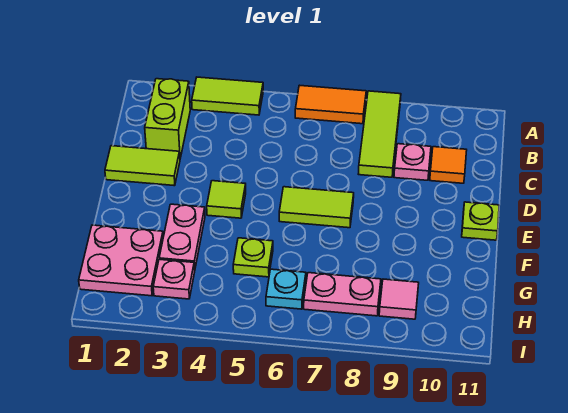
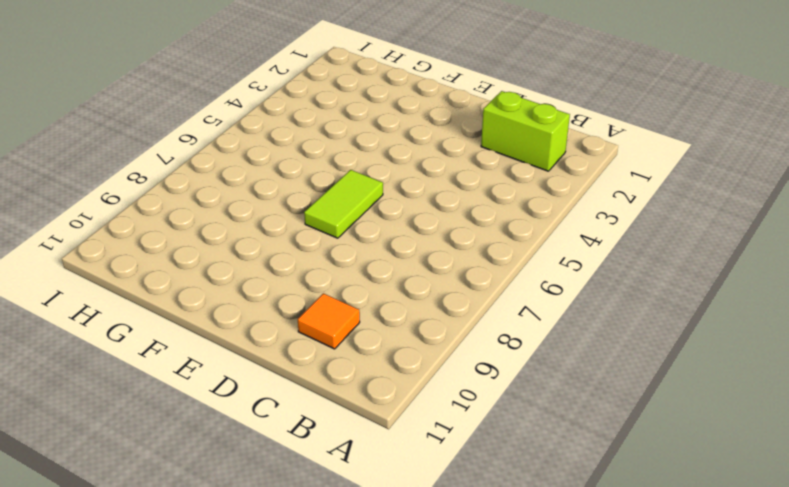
none -> lime 1x2 tile [192,77,263,115]
none -> orange 1x2 tile [295,85,366,124]
none -> lime 1x3 tile [359,91,401,177]

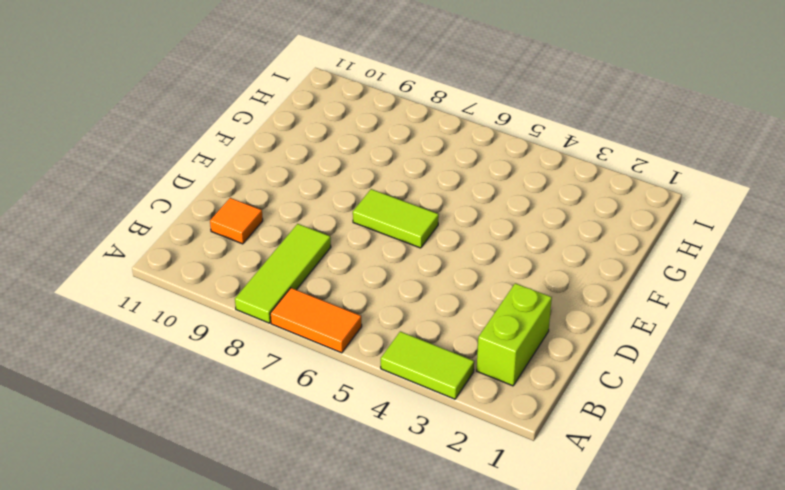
none -> pink 1x1 plate [394,144,431,180]
none -> lime 1x2 tile [105,146,180,186]
none -> lime 1x1 tile [207,181,246,218]

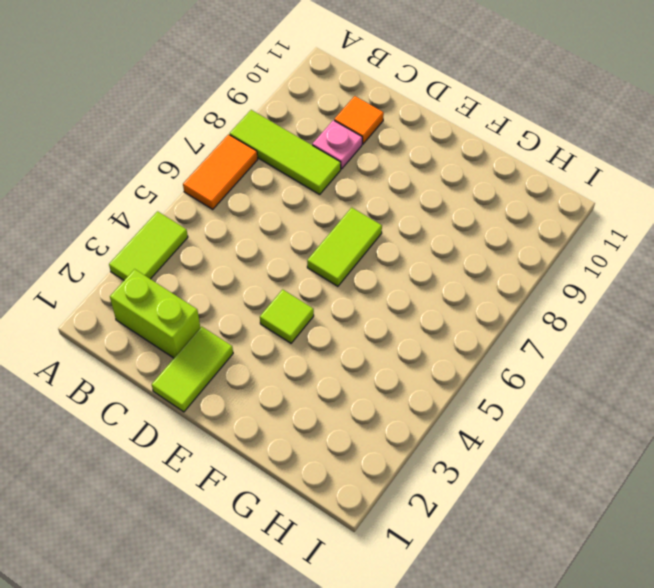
none -> lime 1x1 plate [462,202,499,240]
none -> pink 1x2 plate [159,204,205,269]
none -> pink 2x2 plate [79,225,163,296]

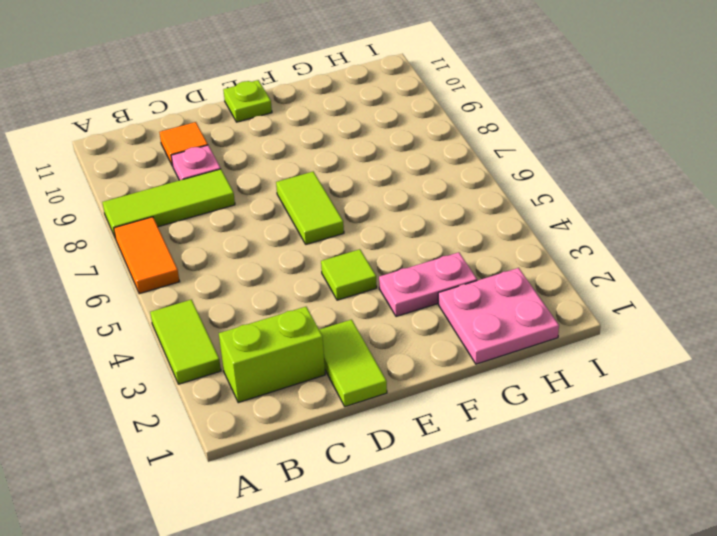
none -> lime 1x1 plate [233,238,273,277]
none -> pink 1x1 plate [153,259,195,299]
none -> cyan 1x1 plate [266,269,306,309]

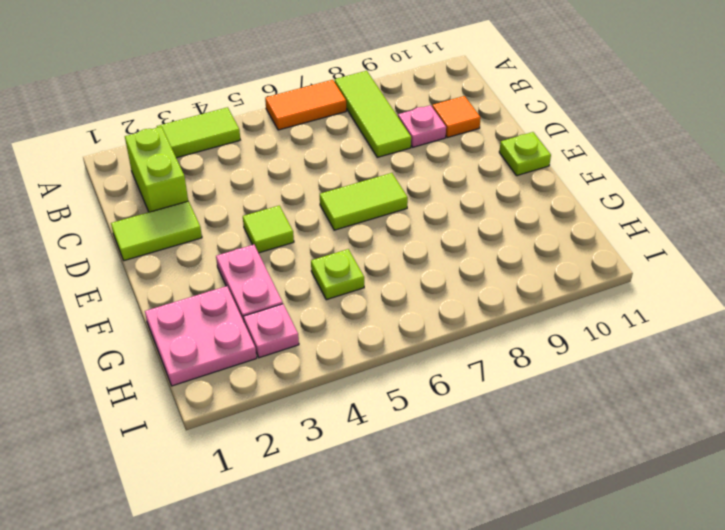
none -> cyan 1x1 plate [266,269,306,309]
none -> pink 1x2 plate [304,273,381,316]
none -> pink 1x1 tile [379,279,419,319]

